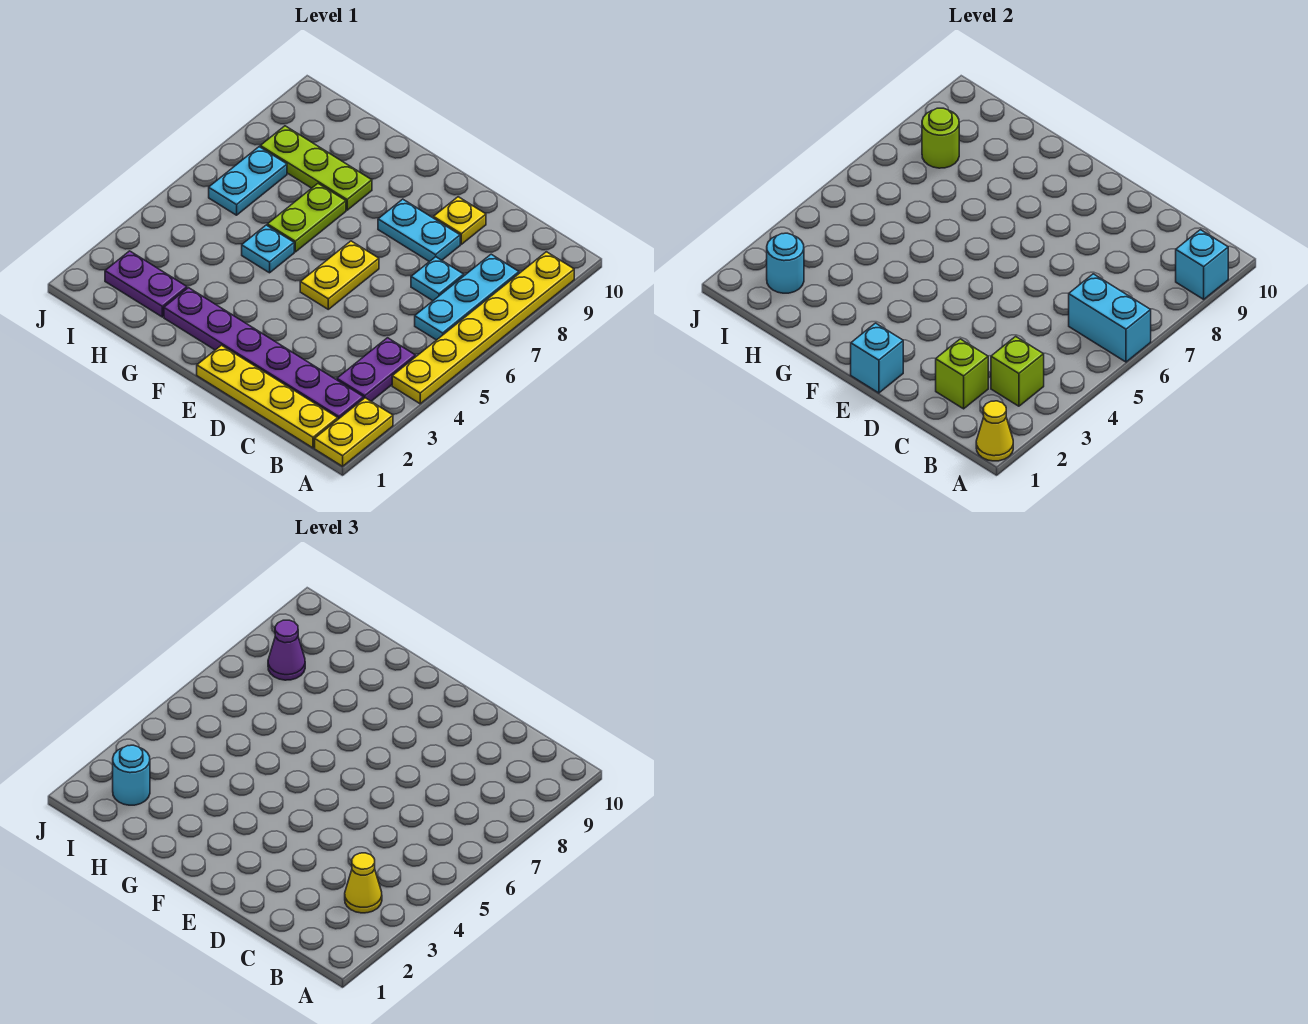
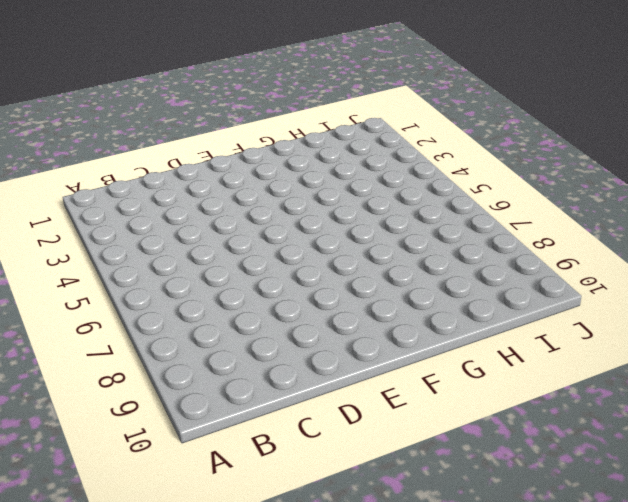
none -> yellow 1x2 plate [315,398,393,466]
none -> yellow 1x6 plate [392,252,574,404]
none -> yellow 1x4 plate [197,345,338,448]

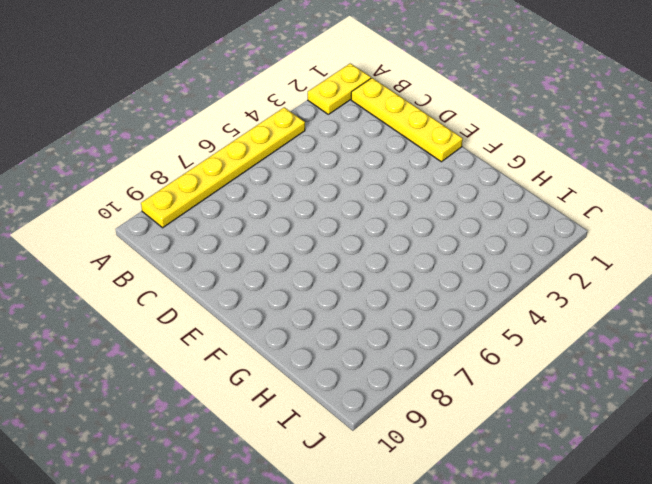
none -> purple 1x6 plate [164,288,364,419]
none -> purple 1x2 plate [337,338,415,401]
none -> cyan 1x3 plate [415,254,519,340]

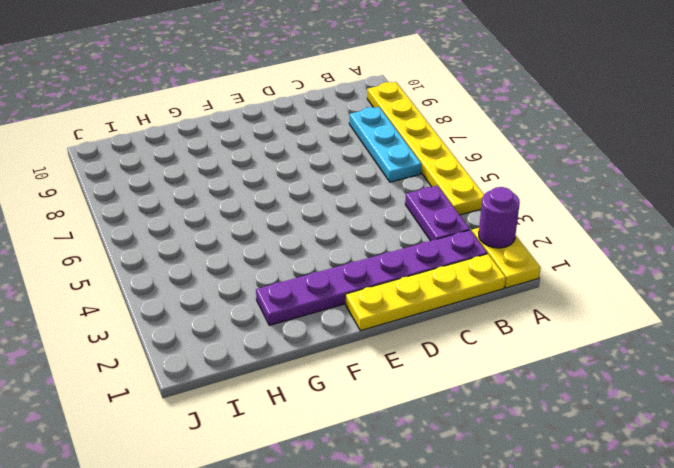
purple 1x1 round brick [479,187,520,248] -> none
none -> cyan 1x1 plate [411,257,464,301]
none -> cyan 1x2 plate [378,199,460,262]
none -> yellow 1x1 plate [433,197,486,244]

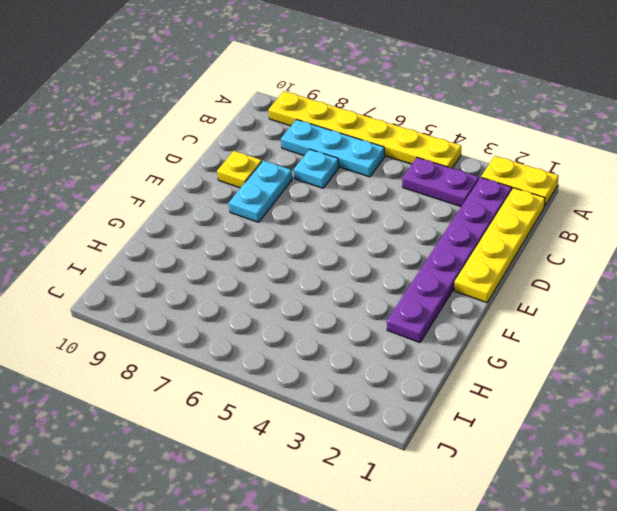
none -> yellow 1x2 plate [300,241,379,309]
none -> cyan 1x1 plate [242,225,294,273]
none -> lime 1x2 plate [267,184,346,252]

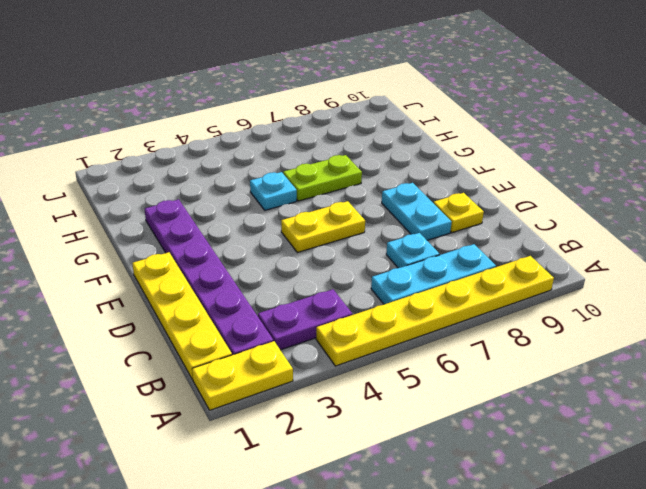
none -> lime 1x3 plate [260,126,372,210]
none -> purple 1x2 plate [105,251,187,317]
none -> cyan 1x2 plate [209,147,287,215]

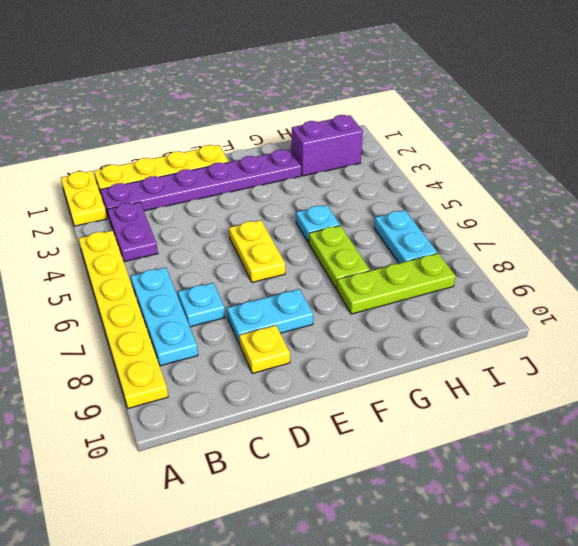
purple 1x2 brick [292,115,363,176] -> purple 1x2 plate [105,251,187,317]
none -> yellow 1x1 cone [976,401,1013,461]
none -> cyan 1x2 brick [1069,274,1151,362]
none -> cyan 1x1 brick [1176,230,1228,299]

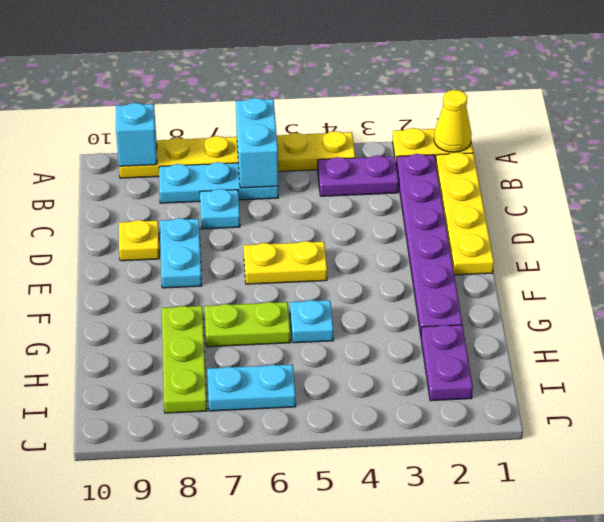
none -> lime 1x1 brick [991,336,1044,406]
none -> lime 1x1 brick [936,339,988,409]
none -> cyan 1x1 brick [851,323,903,393]

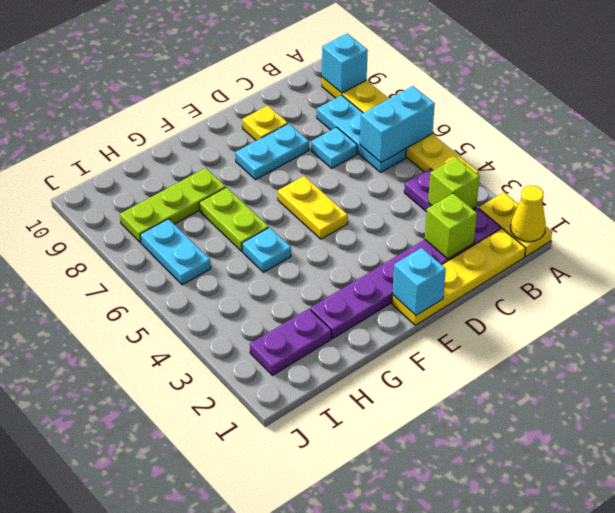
none -> cyan 1x1 round brick [767,233,804,293]
none -> lime 1x1 round brick [922,108,959,168]
none -> yellow 1x1 cone [345,853,382,913]

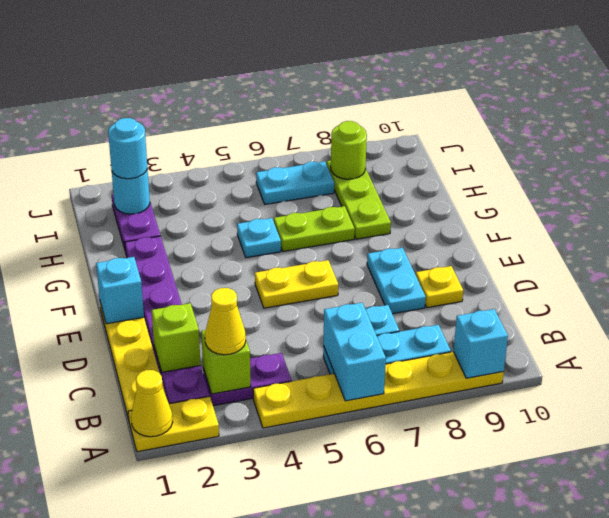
none -> purple 1x1 cone [268,620,305,680]

